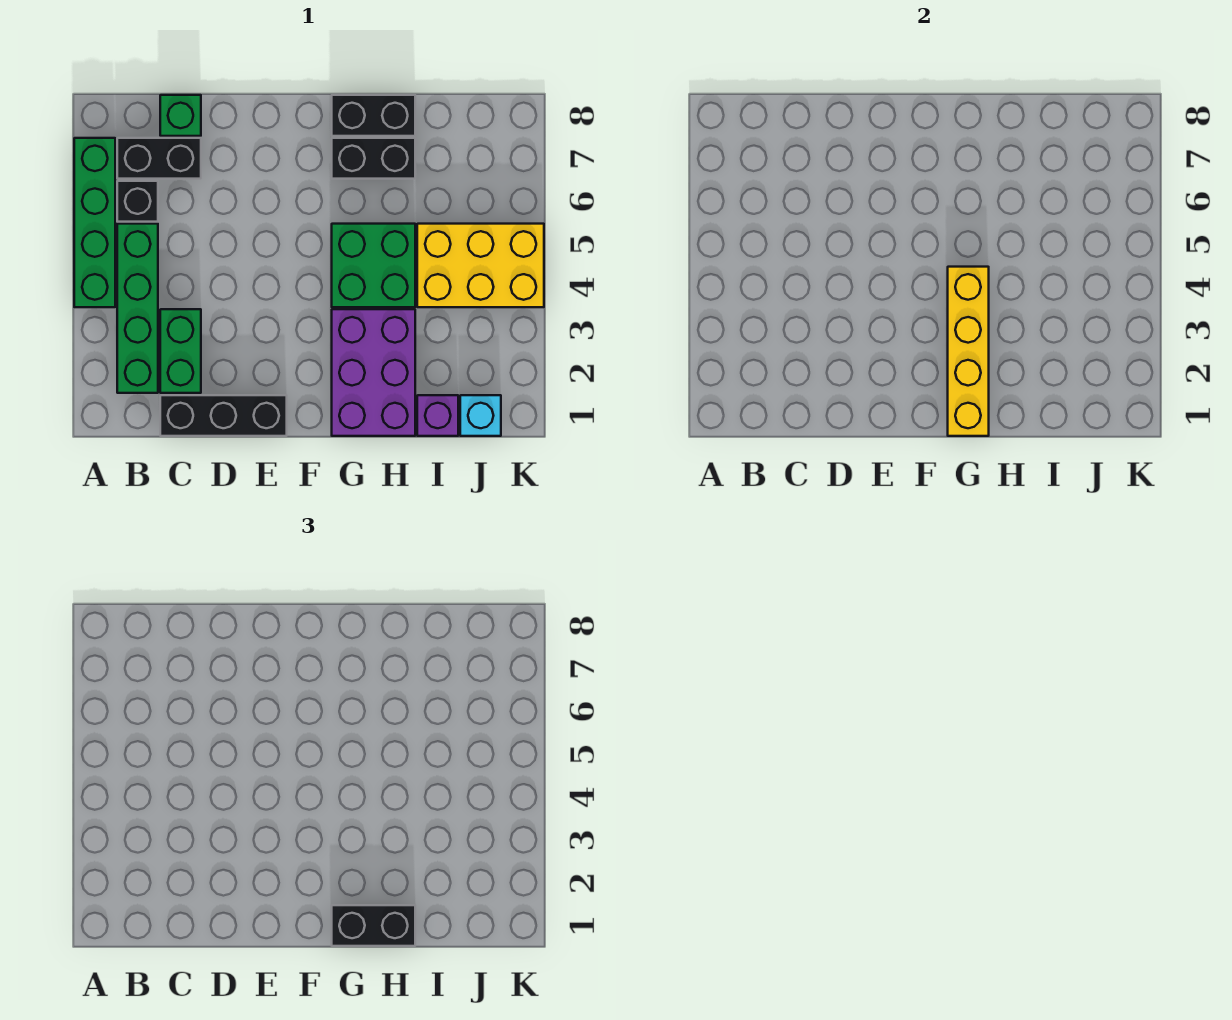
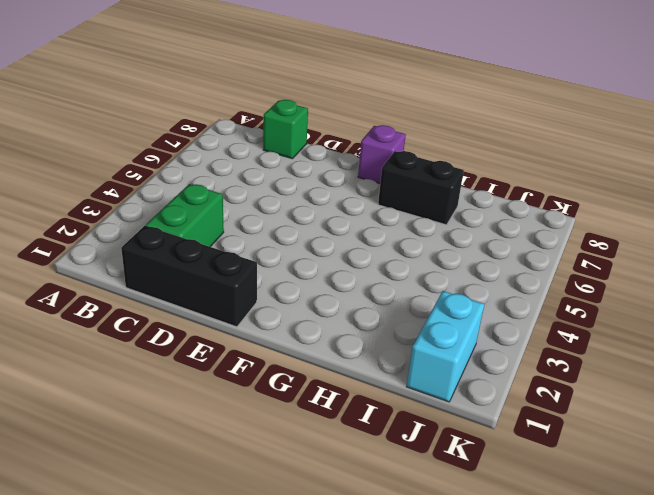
purple 1x1 brick [358,125,406,183] -> purple 1x1 brick moved to [417,395,458,436]
cyan 1x2 brick [407,291,484,402] -> cyan 1x1 brick [460,395,501,436]
none -> green 1x4 brick [74,138,115,307]
none -> green 1x4 brick [117,224,158,393]
none -> black 1x1 brick [117,181,158,222]

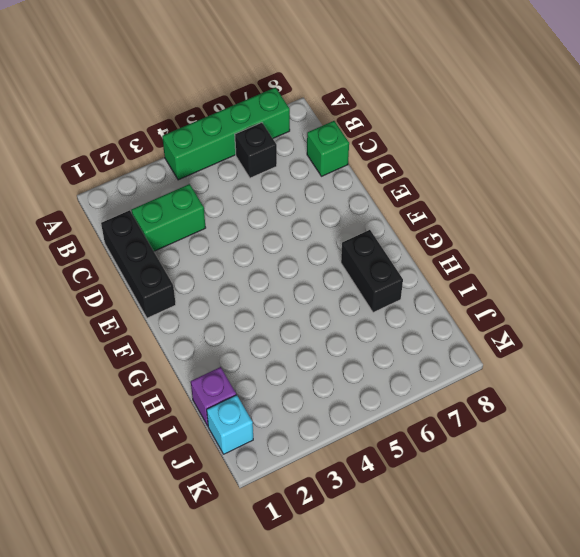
none -> green 1x4 brick [117,224,158,393]
none -> black 1x2 brick [117,138,201,179]
none -> purple 2x3 brick [332,309,415,436]

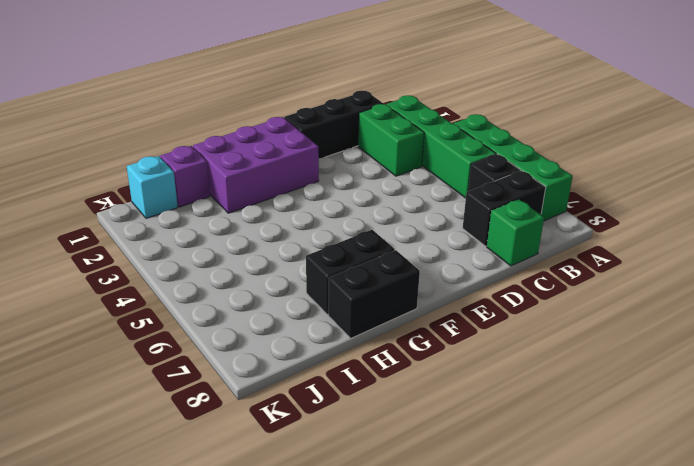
purple 2x3 brick [193,117,319,213] -> purple 2x3 brick turned to [332,309,415,436]
none -> green 2x2 brick [332,224,415,307]
none -> yellow 2x3 brick [417,224,544,307]
none -> yellow 1x4 brick [948,267,989,436]

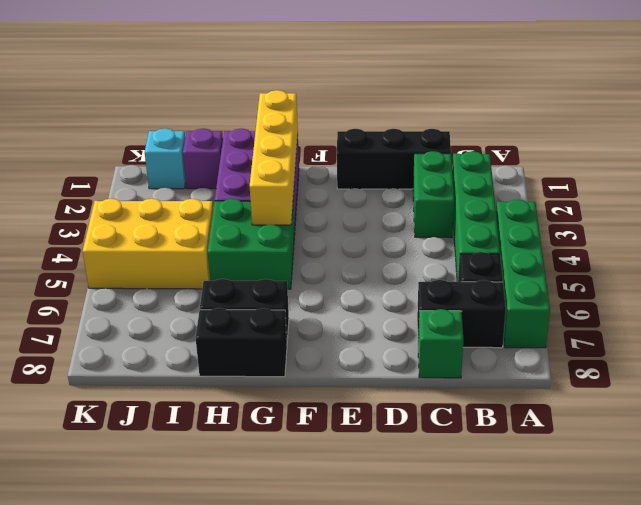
none -> black 1x2 brick [332,905,415,946]

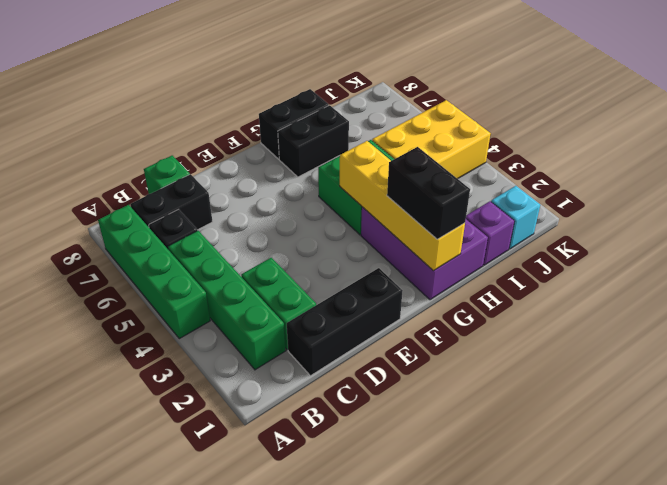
black 1x2 brick [387,147,470,239] -> black 1x2 brick turned to [332,905,415,946]

